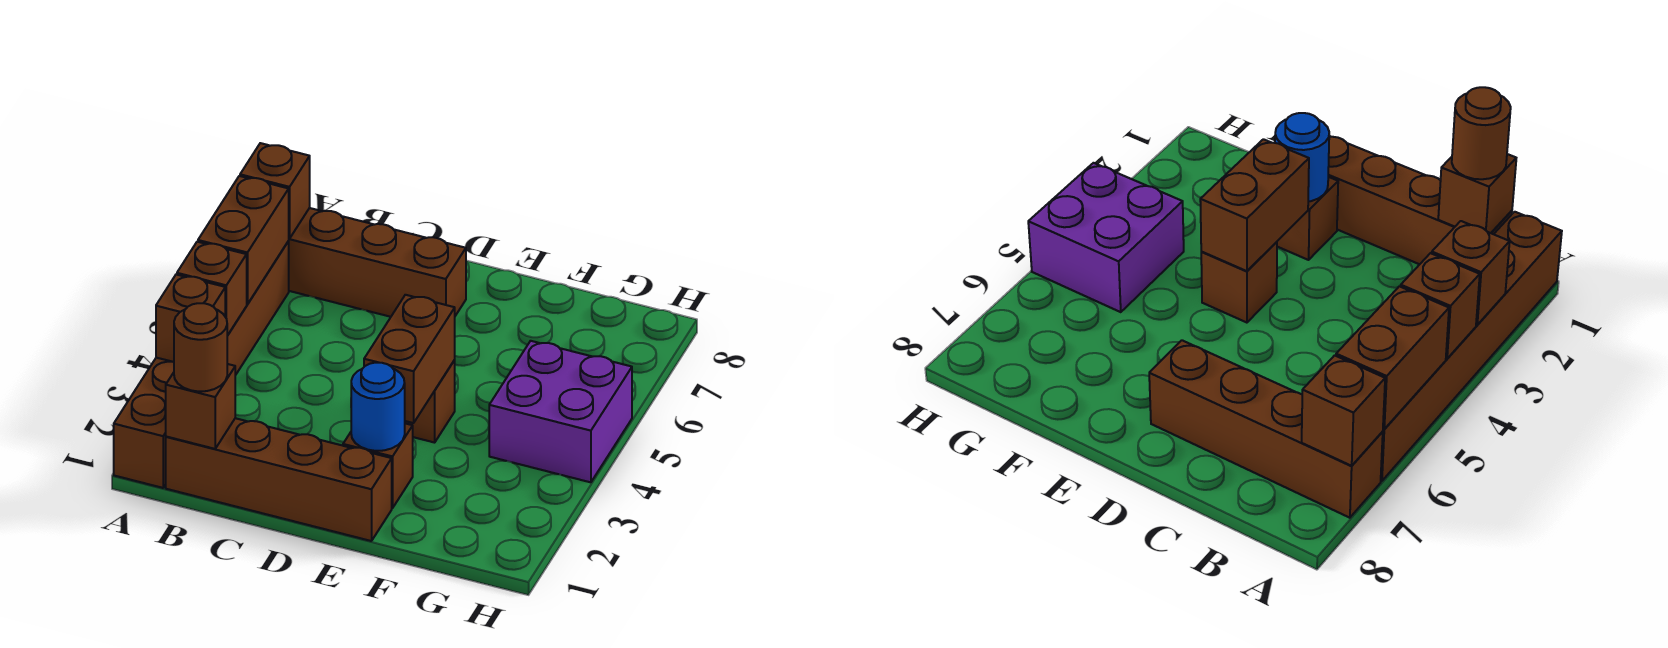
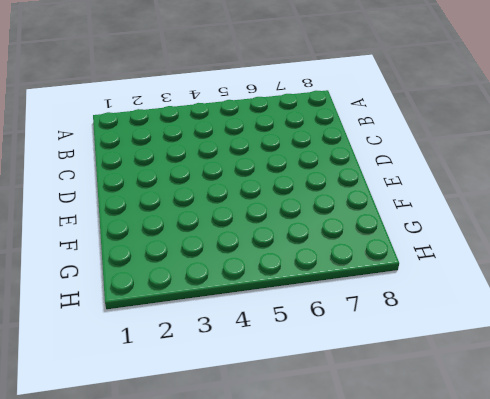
none -> brown 1x6 brick [114,241,289,488]
none -> brown 1x4 brick [289,208,466,317]
none -> brown 1x4 brick [166,418,392,541]

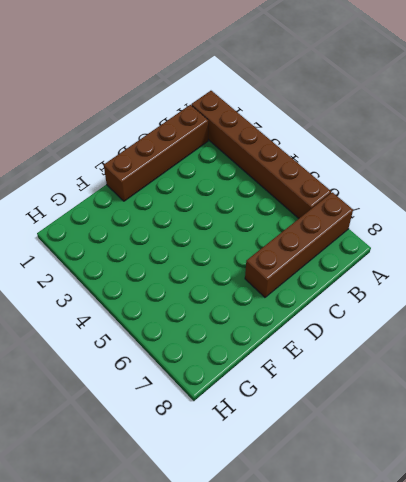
none -> brown 1x1 brick [343,423,413,508]
none -> brown 1x1 brick [405,360,455,443]
none -> purple 2x2 brick [489,341,632,482]

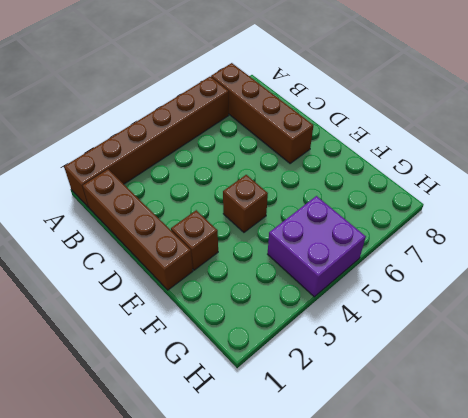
none -> brown 1x1 brick [156,275,225,362]
none -> brown 1x1 brick [177,242,247,335]
none -> brown 1x2 brick [198,176,289,304]

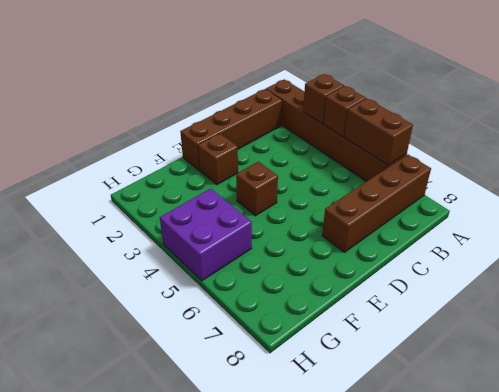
none -> brown 1x1 brick [240,143,310,239]
none -> brown 1x1 brick [166,364,235,449]
none -> blue 1x1 round brick [351,363,405,451]

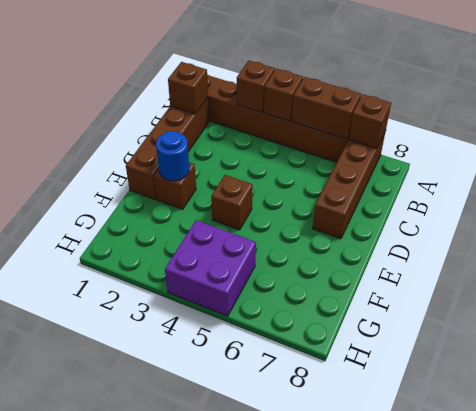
none -> brown 1x2 brick [364,295,455,423]
none -> brown 1x1 round brick [174,303,227,392]

